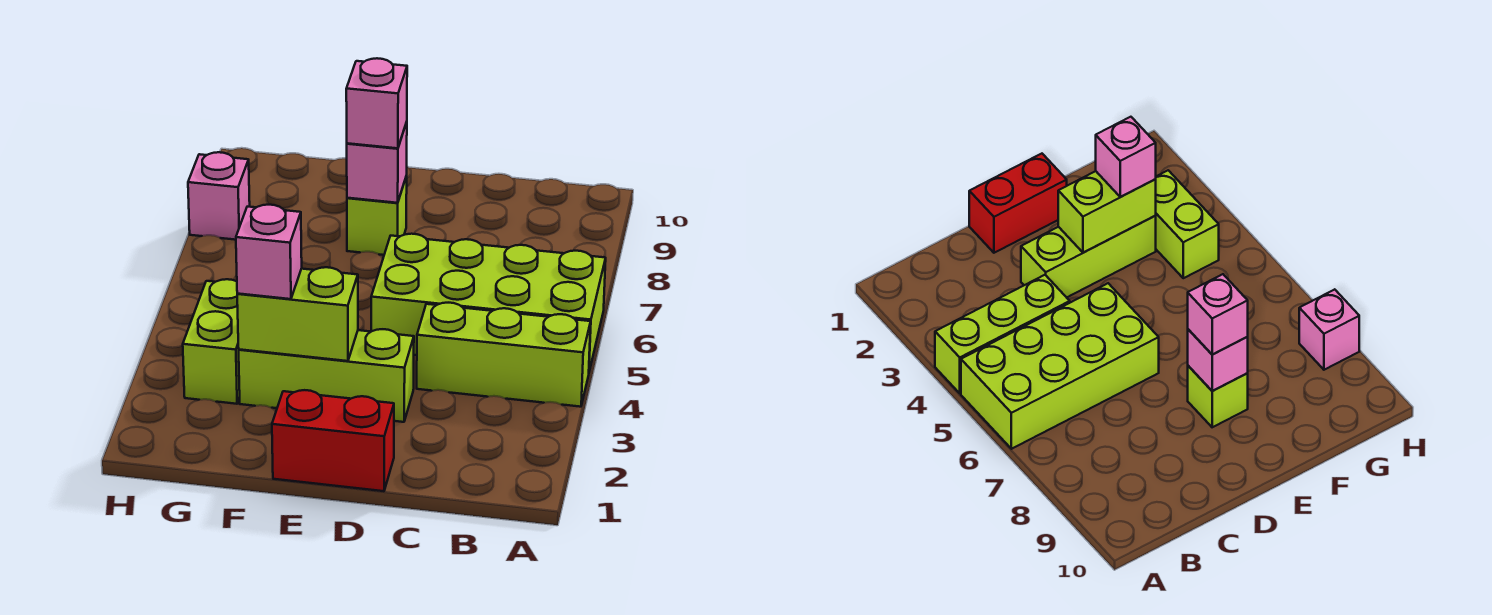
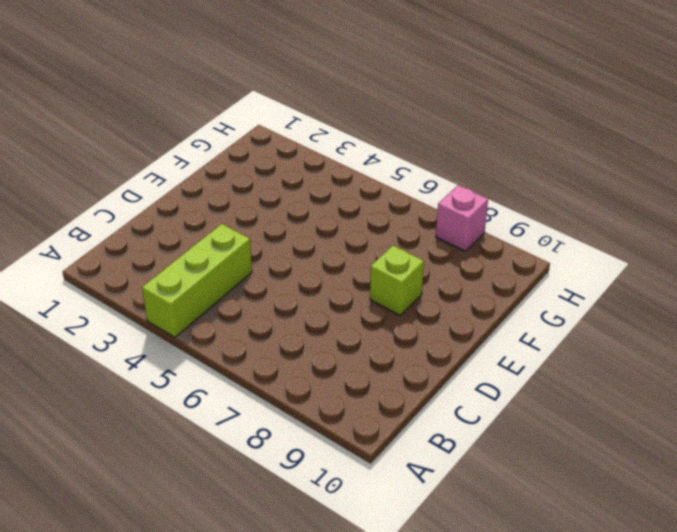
none -> lime 2x4 brick [371,234,606,371]
none -> red 1x2 brick [272,390,394,491]

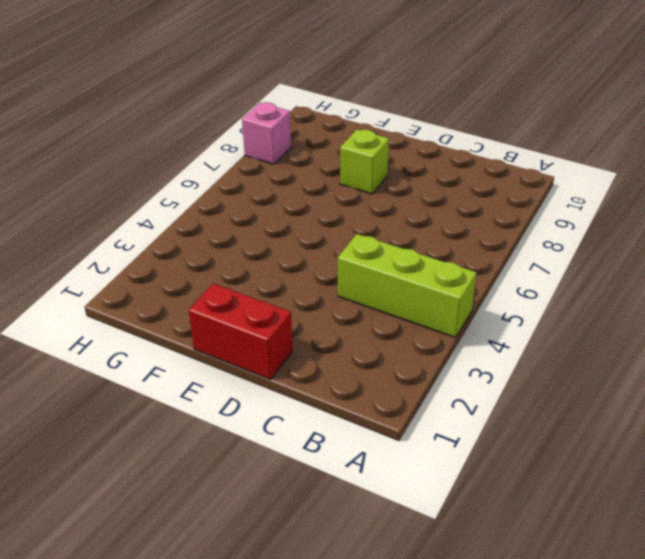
none -> lime 2x4 brick [371,234,606,371]
none -> lime 1x3 brick [239,329,414,422]

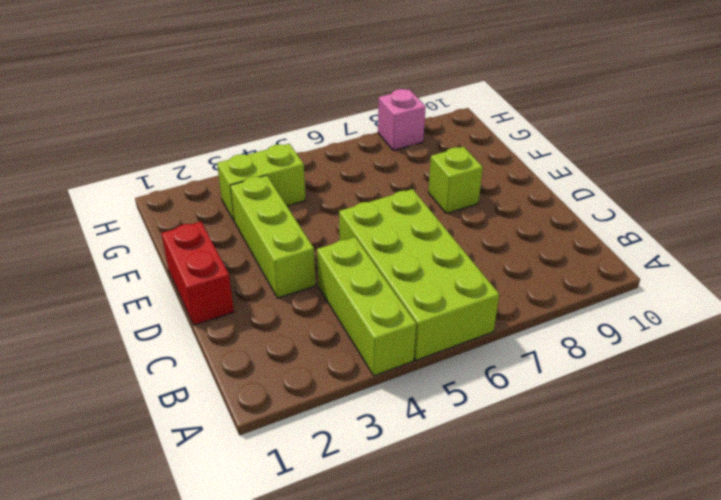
none -> lime 1x2 brick [237,267,358,361]
none -> pink 1x1 brick [347,122,407,203]

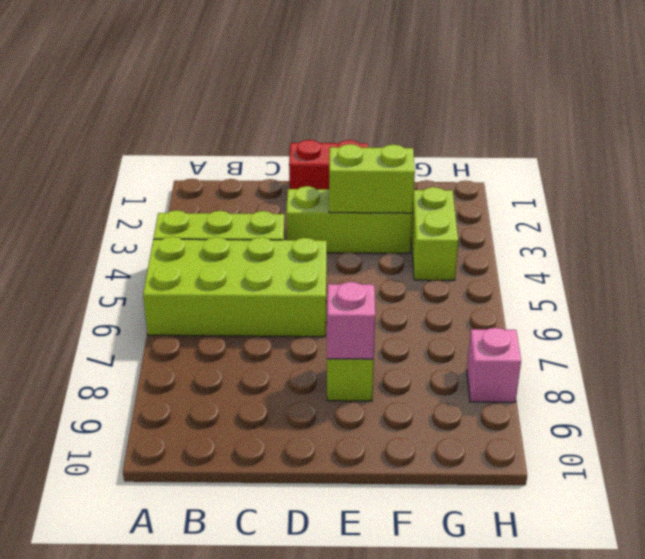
none -> pink 1x1 brick [346,58,407,148]
none -> pink 1x1 brick [236,205,302,299]

